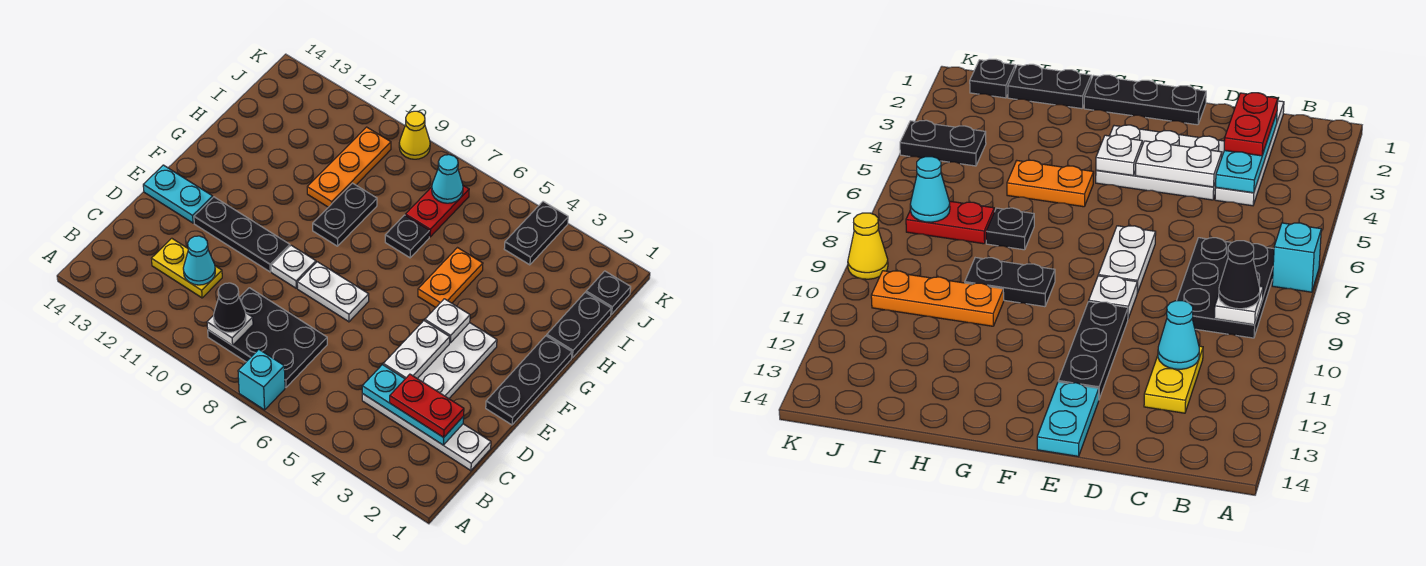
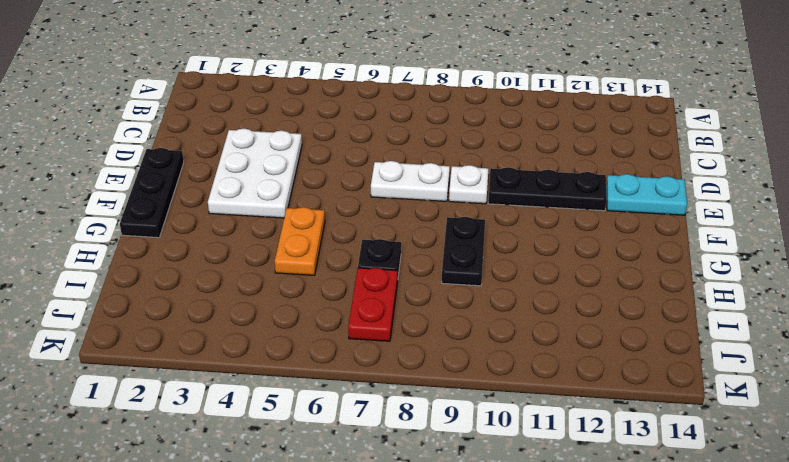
none -> cyan 1x1 brick [238,349,285,410]
none -> black 2x3 plate [208,288,327,387]
none -> white 1x4 plate [362,394,491,471]

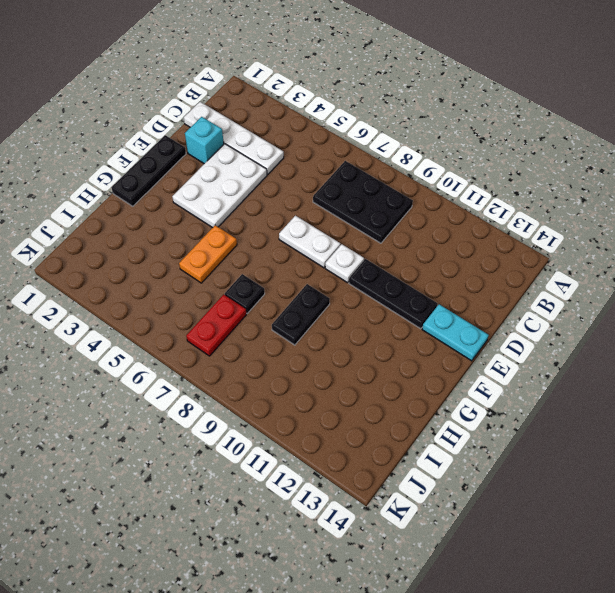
cyan 1x1 brick [185,117,224,164] -> cyan 1x1 brick moved to [238,349,285,410]
none -> yellow 1x2 plate [151,238,222,298]
none -> black 1x2 plate [547,292,611,358]
none -> orange 1x3 plate [307,127,391,207]

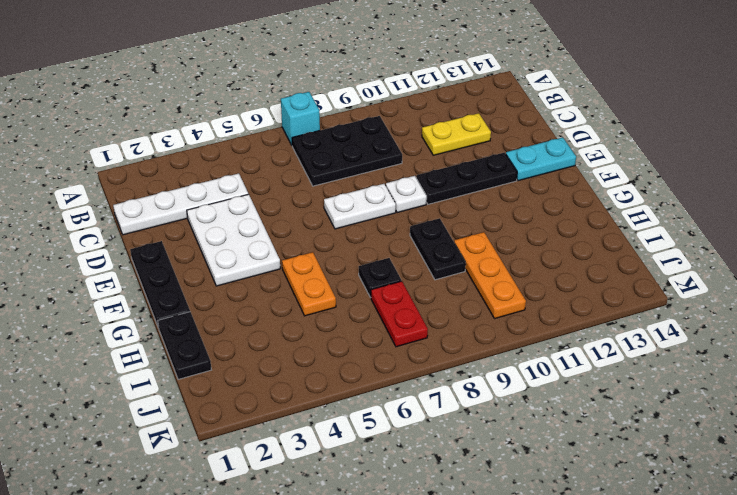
none -> black 1x1 plate [586,271,631,315]
none -> black 1x2 plate [504,201,568,265]
none -> yellow 1x1 cone [399,111,430,159]

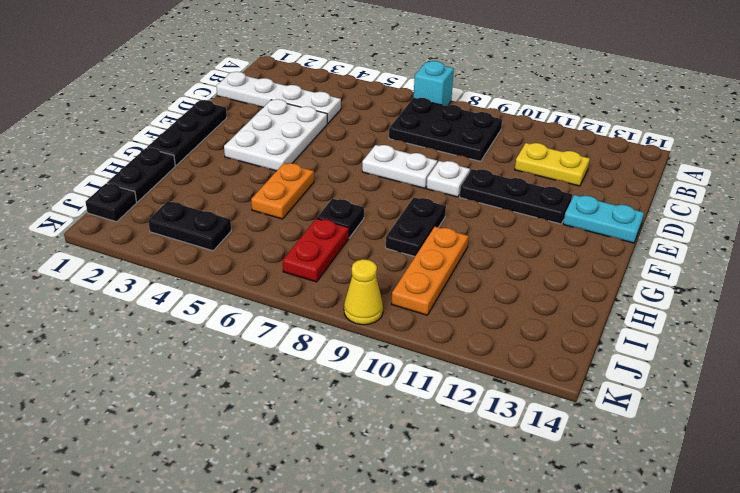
black 1x2 plate [148,201,231,251] -> black 1x2 plate turned to [504,201,568,265]
none -> white 1x1 plate [207,313,253,346]
none -> cyan 1x3 plate [362,365,464,445]
none -> cyan 1x1 cone [183,236,215,285]

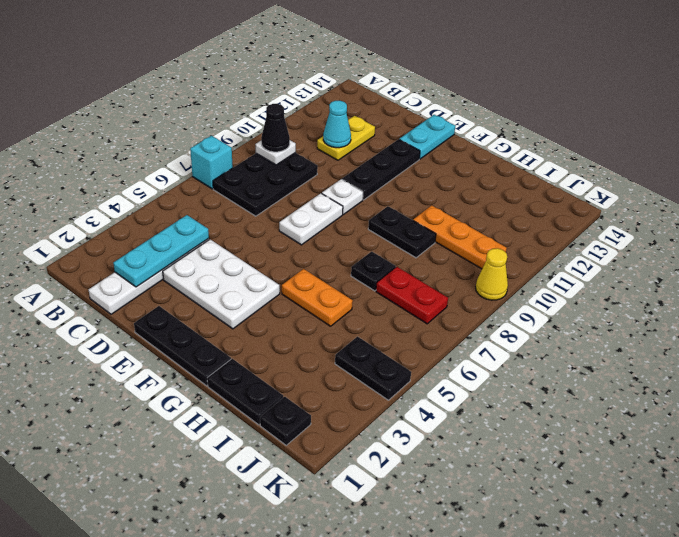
none -> white 1x2 plate [383,321,450,379]
none -> white 1x1 plate [425,299,470,343]
none -> cyan 1x1 cone [432,155,463,203]

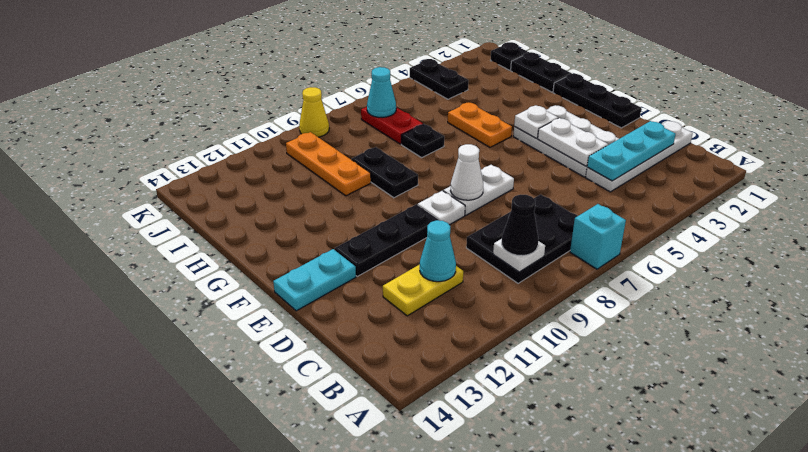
white 1x1 cone [450,144,483,200] -> none
none -> red 1x2 plate [390,374,464,437]

